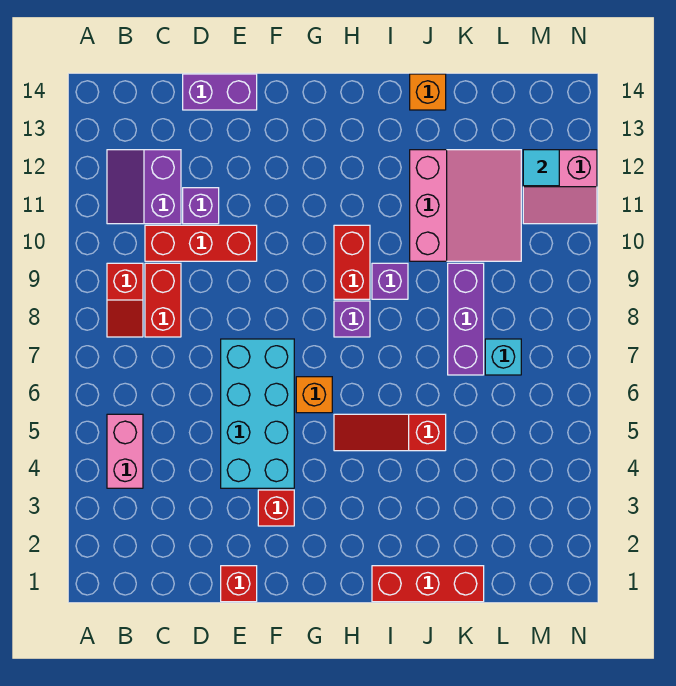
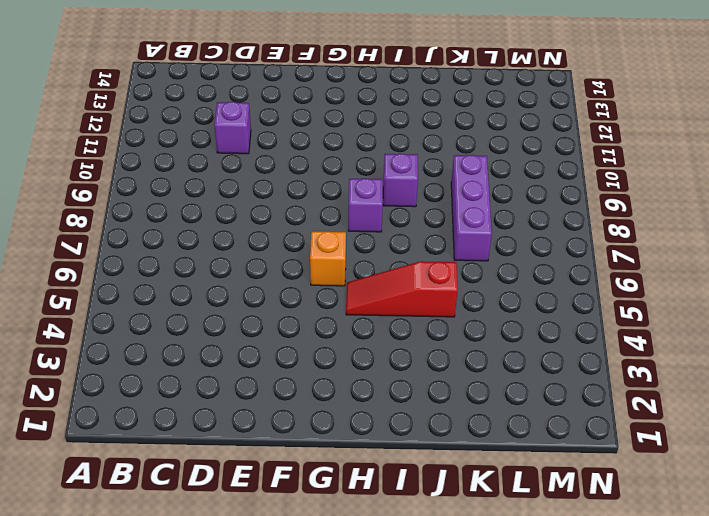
none -> pink 1x2 brick [107,414,143,488]
none -> red 1x2 slope [107,263,143,337]
none -> purple 2x2 slope [107,150,181,224]

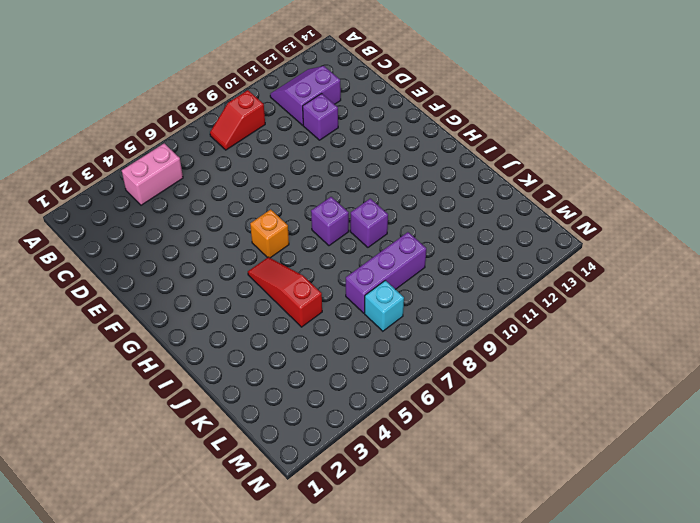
none -> red 1x2 brick [145,263,181,337]
none -> red 1x3 brick [145,225,257,261]
none -> purple 1x2 brick [183,74,257,110]

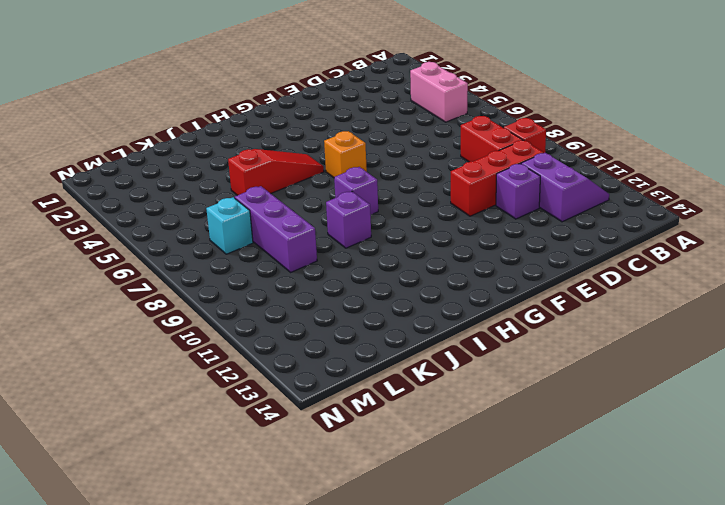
none -> purple 1x2 brick [183,74,257,110]
none -> red 1x1 brick [221,566,257,602]
none -> cyan 2x4 brick [221,339,294,488]

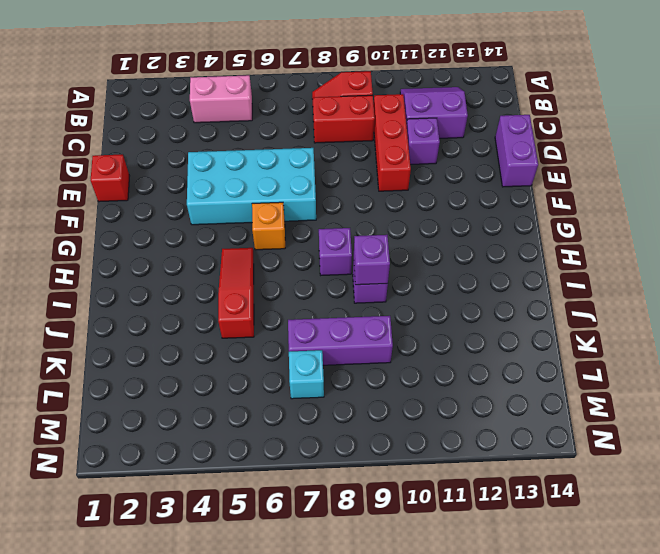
purple 1x1 brick [354,235,390,285] -> none
none -> red 1x1 brick [258,490,294,526]
none -> red 1x2 brick [334,225,370,299]
none -> red 1x3 brick [372,566,484,602]

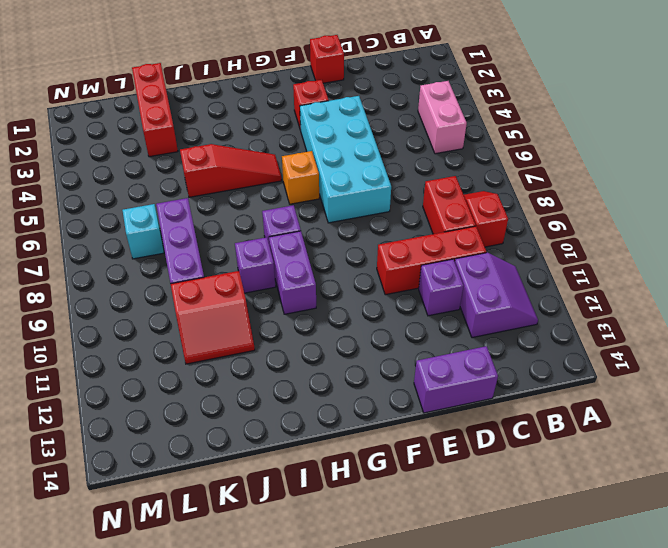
purple 1x2 brick [269,231,316,314] -> red 1x2 brick [334,225,370,299]
red 2x2 slope [171,271,255,364] -> pink 3x3 slope [410,150,521,261]
red 1x3 brick [132,63,178,157] -> red 1x3 brick turned to [372,566,484,602]
none -> orange 1x1 brick [410,74,446,110]
none -> pink 2x2 slope [523,150,597,224]
none -> cyan 1x1 tile [523,150,559,186]

